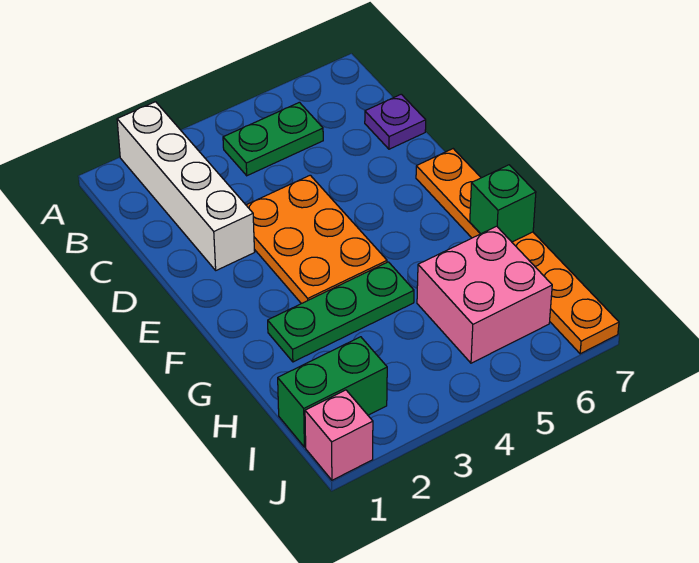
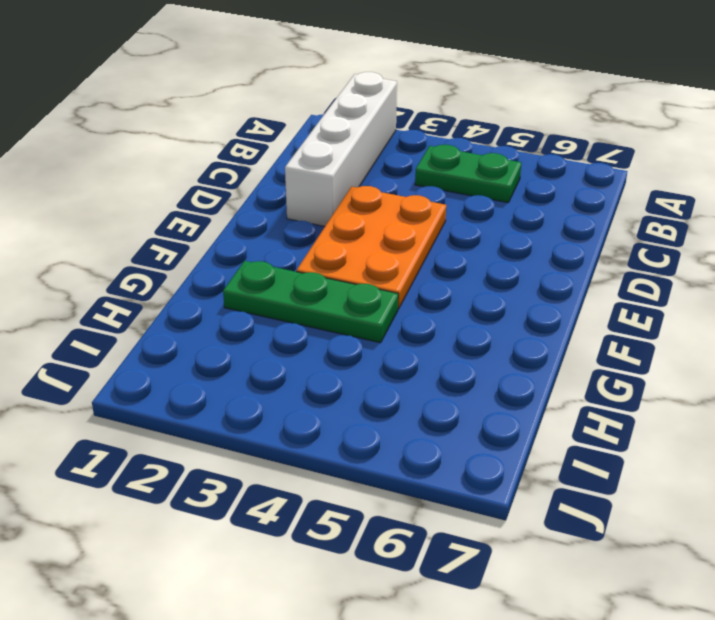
none -> purple 1x1 plate [365,94,426,149]
none -> orange 1x6 plate [416,149,619,354]

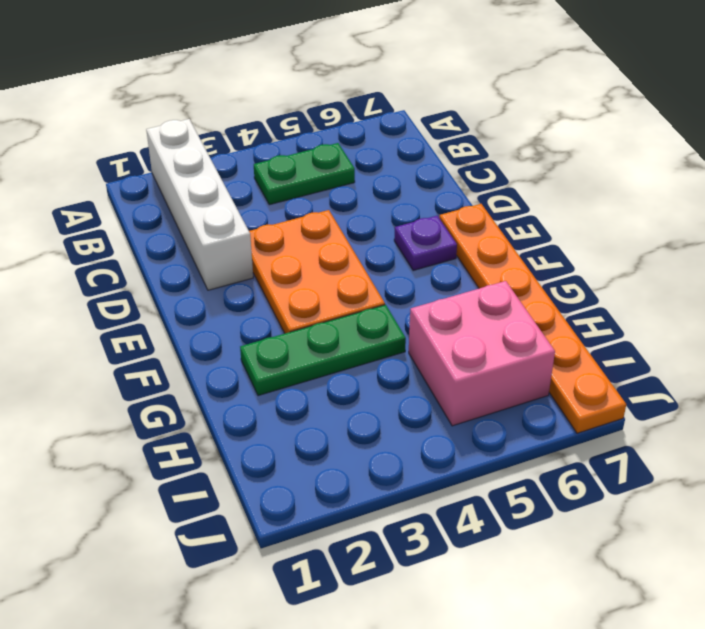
purple 1x1 plate [394,216,457,271] -> purple 1x1 plate moved to [365,94,426,149]
none -> green 1x2 brick [278,337,387,447]
none -> pink 1x1 brick [305,390,373,480]

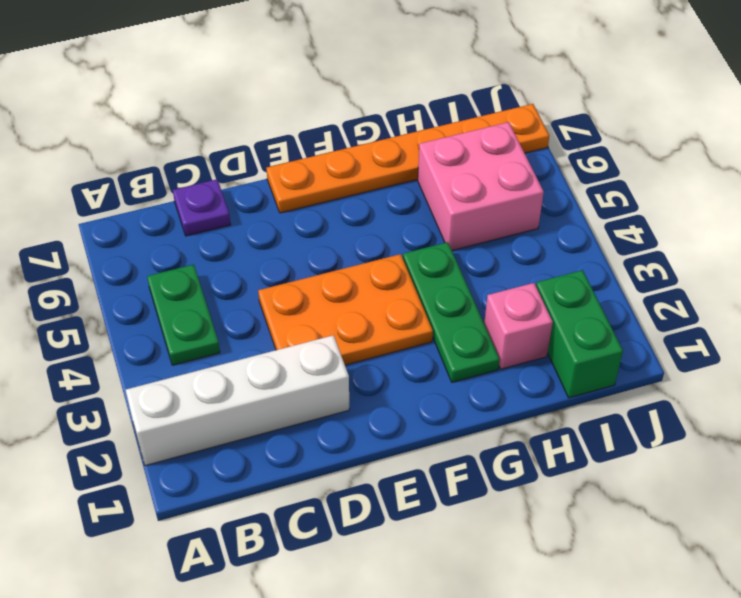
pink 1x1 brick [484,283,553,369] -> pink 1x1 brick moved to [305,390,373,480]
none -> green 1x1 brick [470,165,536,242]

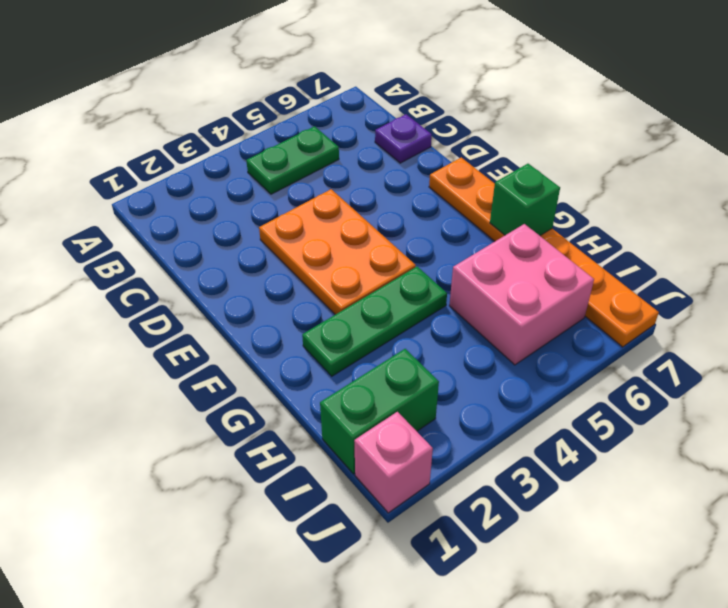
none -> white 1x4 brick [117,102,255,270]

